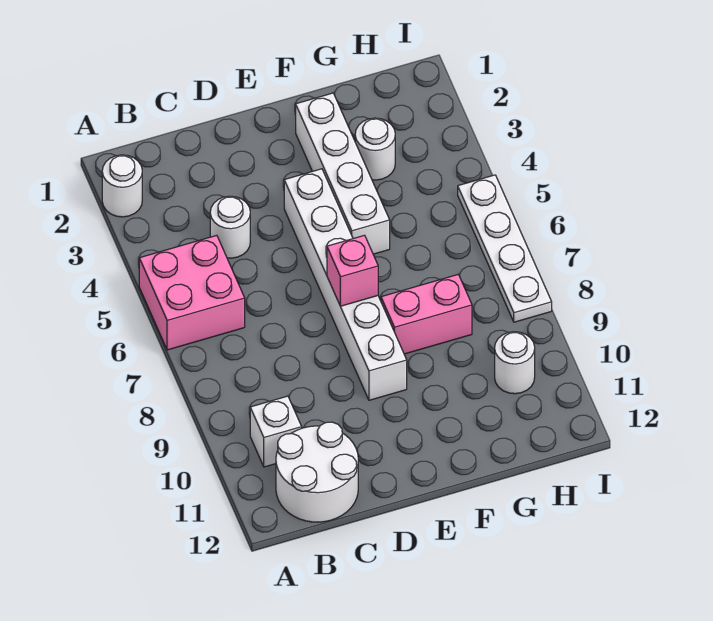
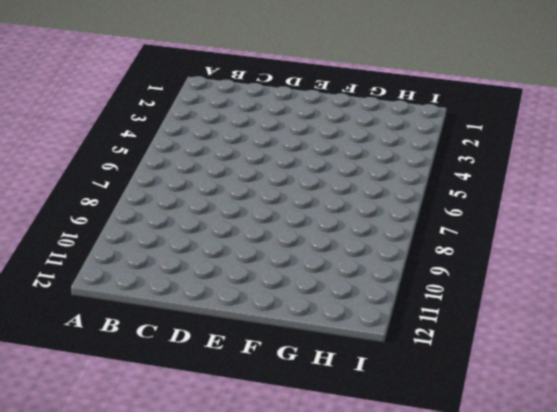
none -> white 1x1 round brick [102,155,142,217]
none -> pink 2x2 brick [139,235,245,350]
none -> white 1x1 brick [250,396,302,467]

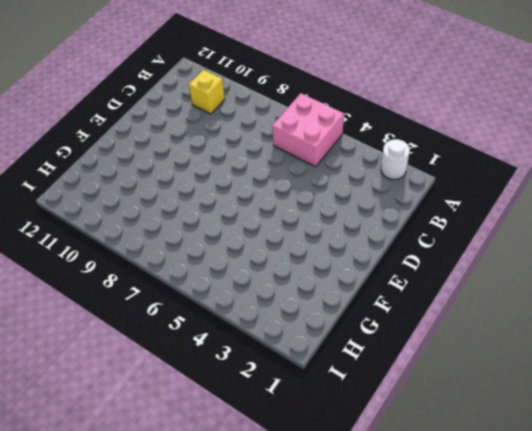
yellow 1x1 brick [189,70,225,114] -> white 1x1 brick [250,396,302,467]
none -> white 2x2 round brick [276,422,358,522]
none -> white 1x1 round brick [210,196,250,258]
none -> white 1x6 brick [284,169,407,400]

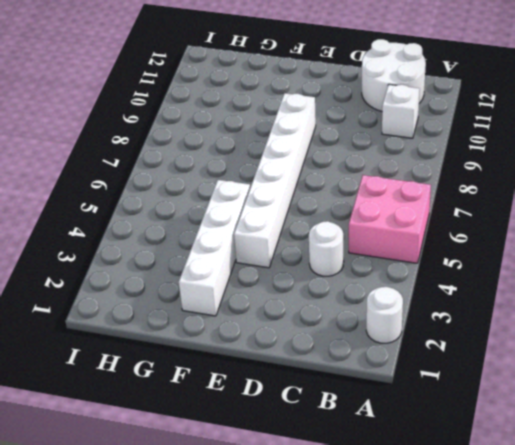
none -> pink 1x2 brick [381,275,472,354]
none -> white 1x1 round brick [355,118,395,180]
none -> white 1x1 round brick [495,332,535,394]

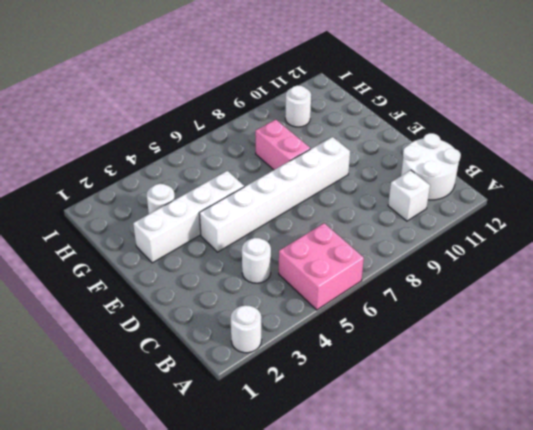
none -> white 1x4 plate [458,175,552,322]
none -> pink 1x1 brick [327,235,378,306]

